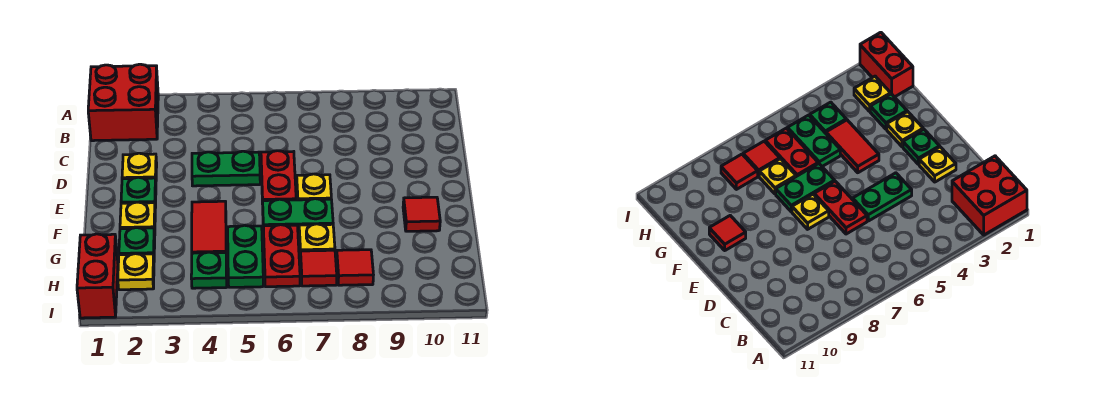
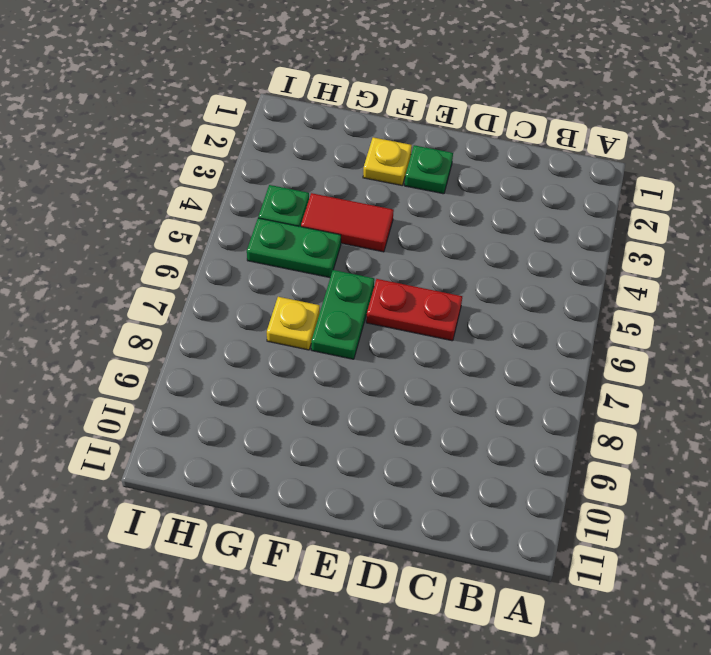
none -> red 2x2 brick [88,64,158,141]
none -> yellow 1x1 plate [122,153,157,180]
none -> green 1x2 plate [192,151,260,186]

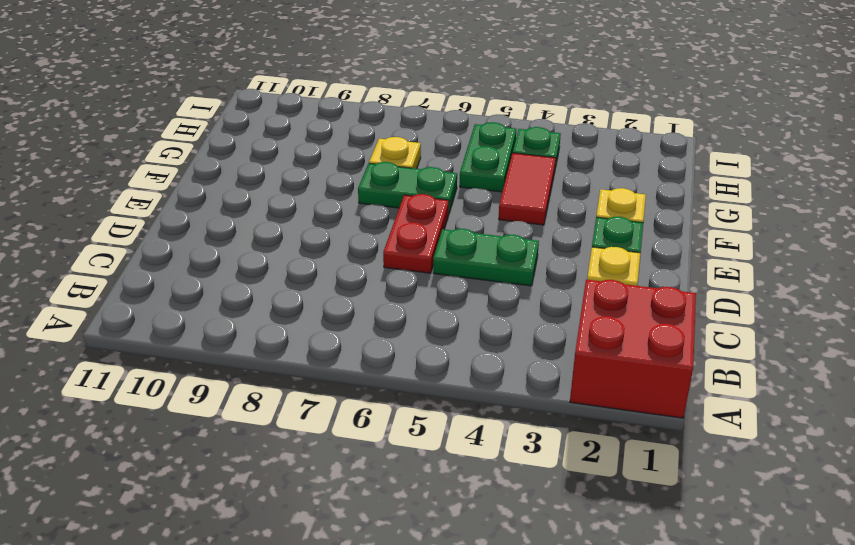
none -> yellow 1x1 plate [297,174,331,200]
none -> red 1x1 tile [403,197,440,231]
none -> green 1x1 plate [119,228,155,255]

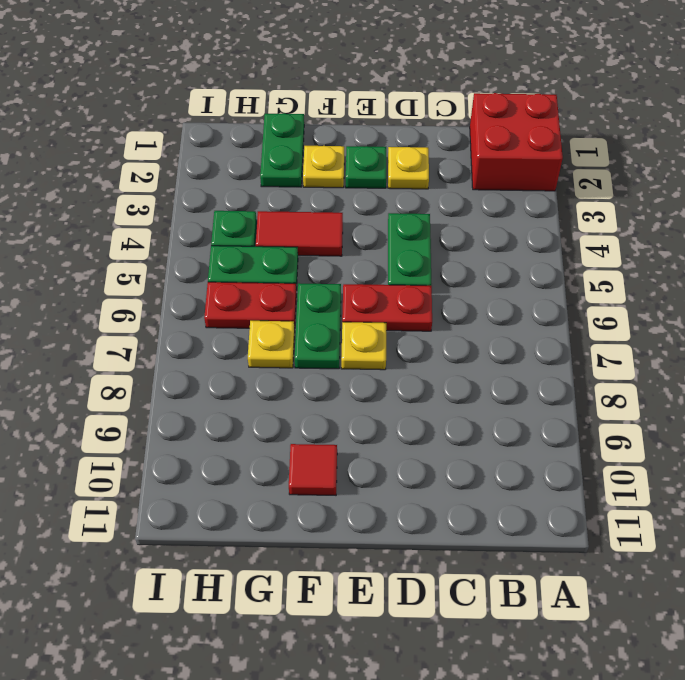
green 1x2 plate [260,113,304,187] -> green 1x1 plate [119,228,155,255]
none -> red 1x2 brick [77,234,118,318]
none -> yellow 1x1 plate [118,254,154,290]
none -> red 1x1 tile [300,250,337,286]

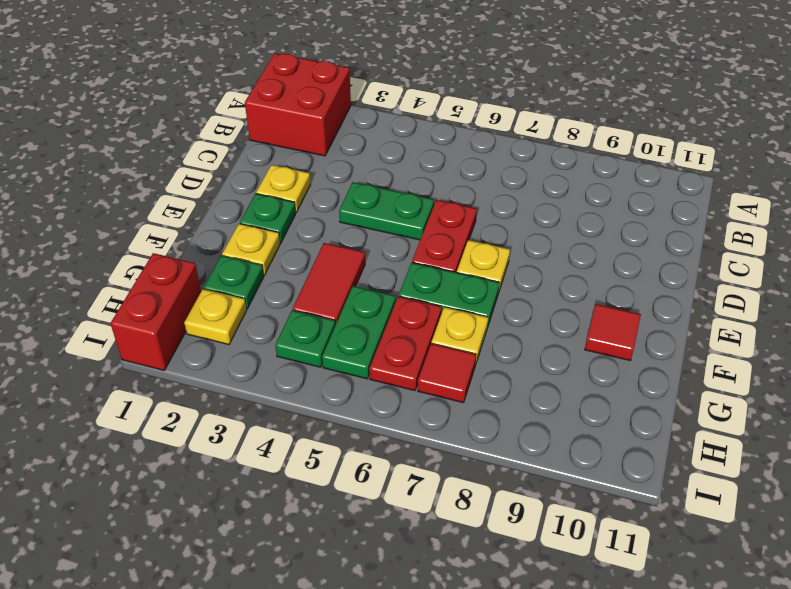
none -> red 1x1 tile [337,250,373,285]

